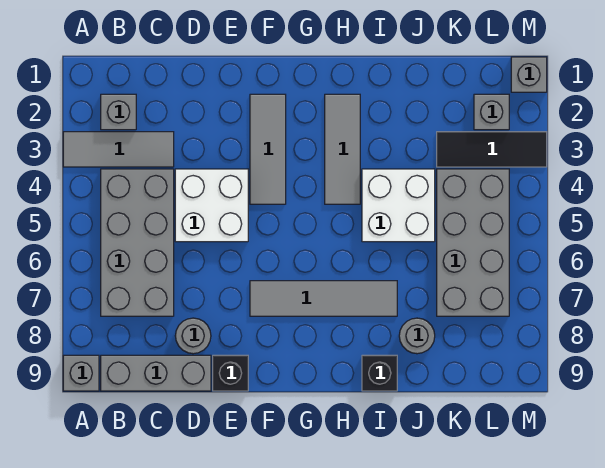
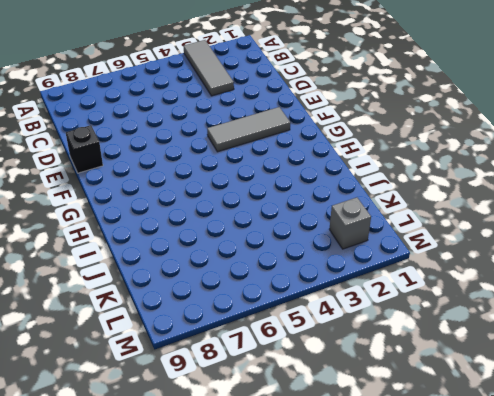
none -> grey 1x1 brick [63,355,99,391]
none -> grey 1x1 brick [101,94,136,130]
none -> grey 2x4 brick [101,169,174,316]

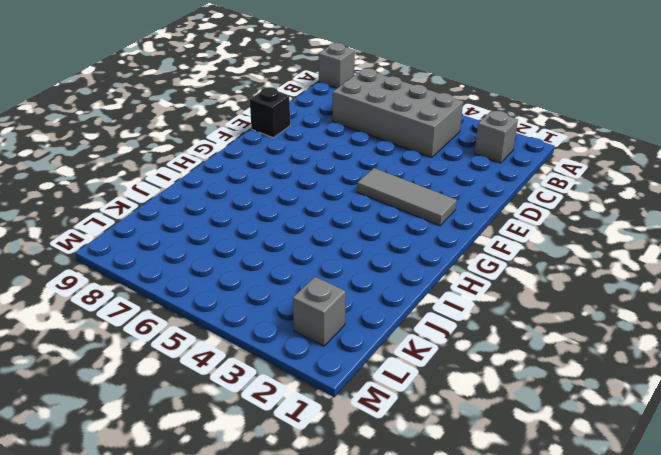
none -> grey 1x3 tile [63,132,174,167]
none -> grey 1x3 brick [101,355,211,391]
none -> white 2x2 brick [175,169,248,242]

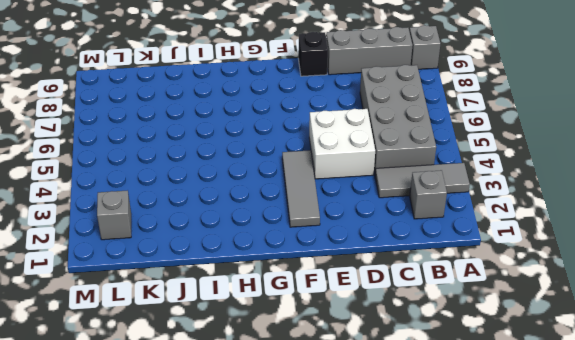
none -> grey 1x1 round brick [175,318,211,354]
none -> grey 1x4 tile [250,281,397,316]
none -> grey 1x3 tile [325,94,360,204]

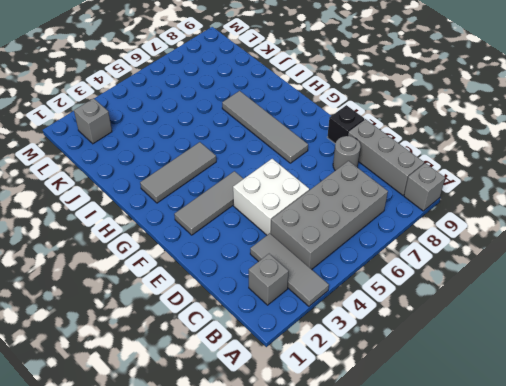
none -> white 2x2 brick [362,169,435,242]
none -> black 1x1 brick [362,355,397,391]
none -> grey 1x1 round brick [399,318,435,354]

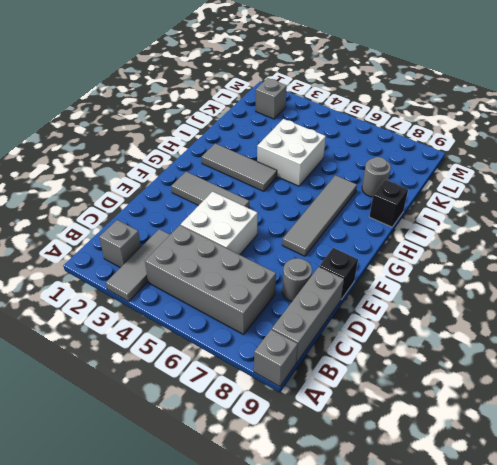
none -> black 1x3 tile [437,132,547,167]
none -> grey 2x4 brick [437,169,509,316]
none -> grey 1x1 brick [511,57,547,92]

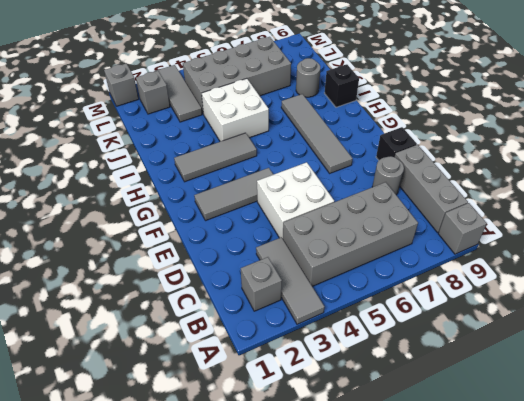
grey 1x3 tile [154,65,202,122] -> black 1x3 tile [437,132,547,167]

